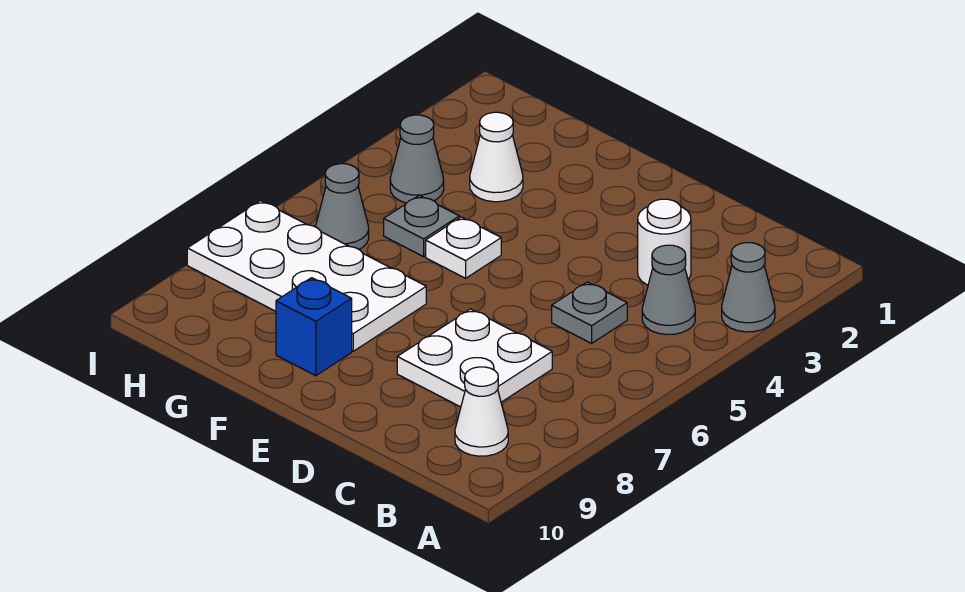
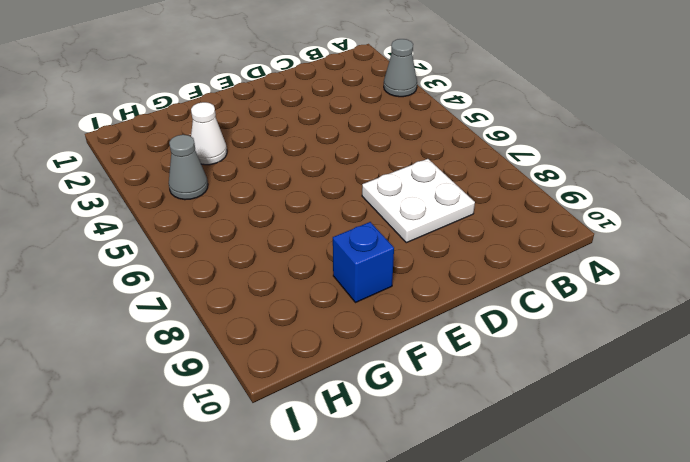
none -> grey 1x1 cone [642,245,695,335]
none -> white 1x1 cone [455,367,508,456]
none -> white 1x1 round brick [638,199,691,285]

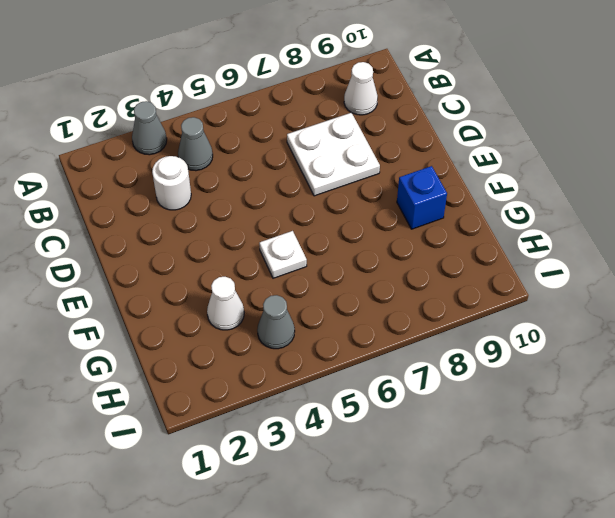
none -> grey 1x1 plate [552,282,627,343]
none -> white 2x4 plate [187,201,426,351]
none -> grey 1x1 plate [384,195,459,257]

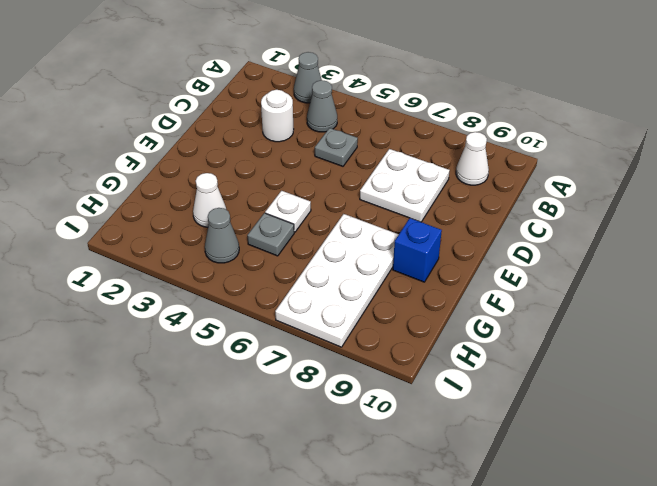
none -> grey 1x1 cone [316,164,369,249]

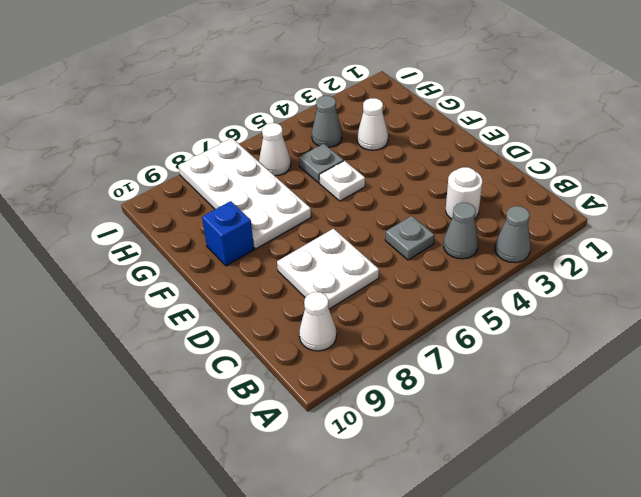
white 1x1 cone [259,123,291,176] -> grey 1x1 cone [316,164,369,249]

